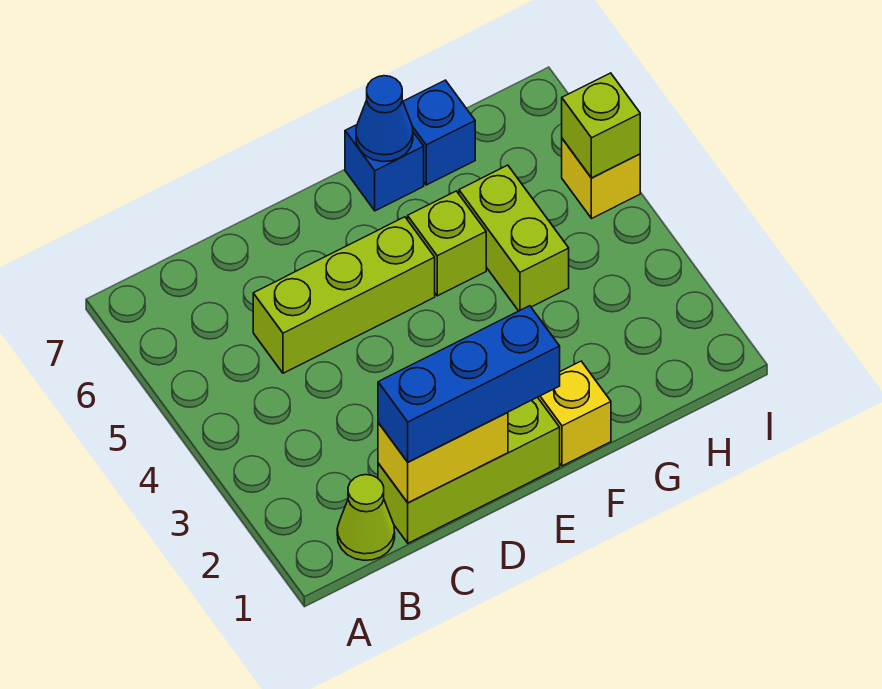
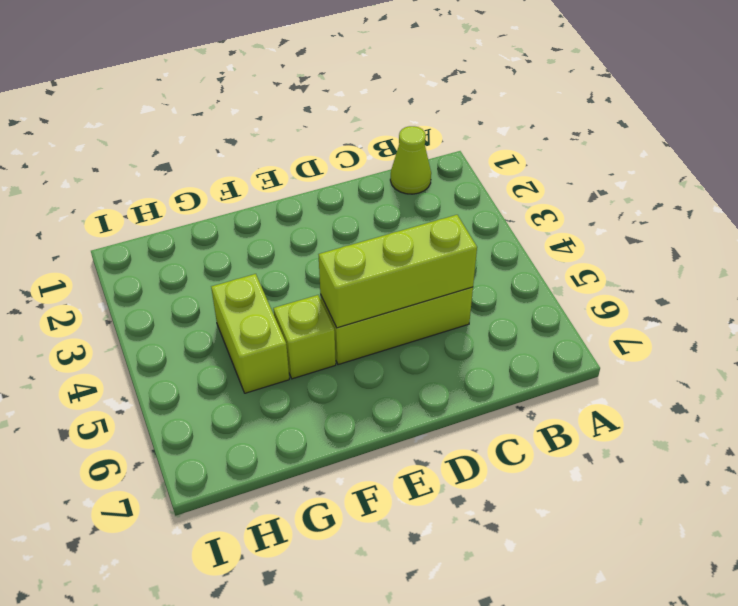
lime 1x3 brick [319,215,477,328] -> lime 1x3 brick moved to [378,397,560,543]
none -> yellow 1x1 brick [538,361,611,466]
none -> blue 1x1 brick [345,125,424,211]
none -> blue 1x1 brick [403,80,475,185]

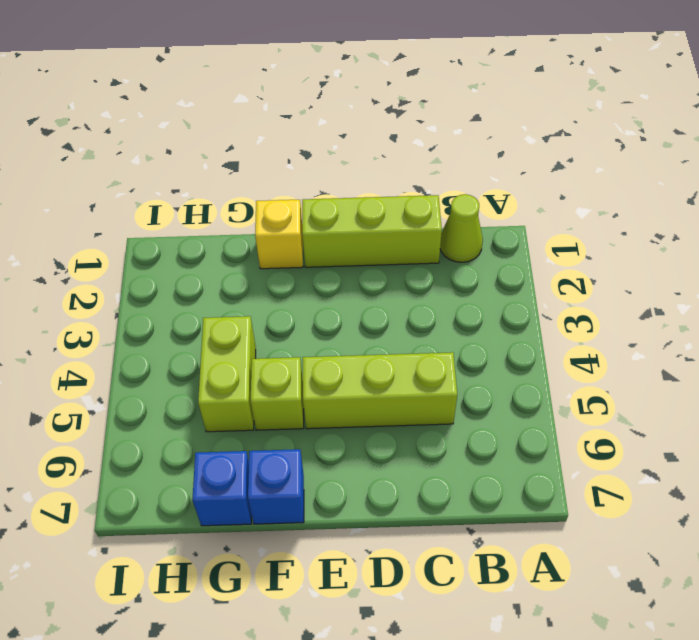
none -> yellow 1x1 brick [562,139,640,219]
none -> yellow 1x2 brick [378,413,508,503]
none -> blue 1x1 cone [356,76,413,162]

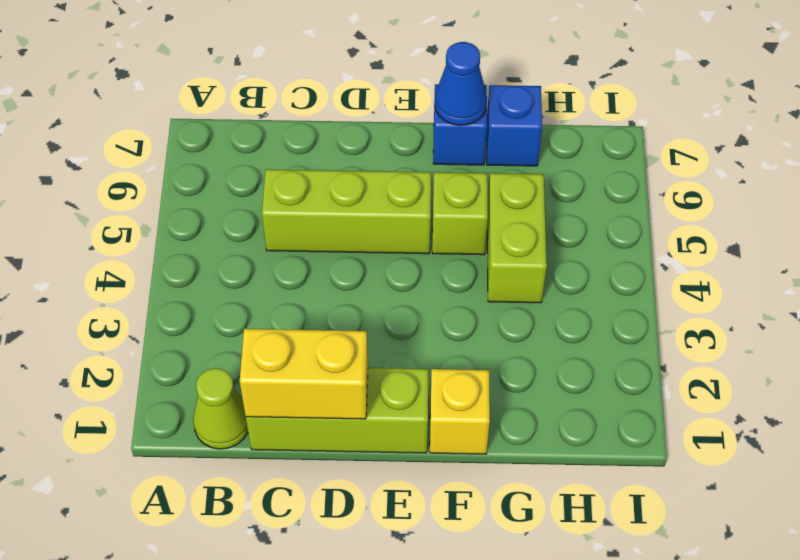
none -> yellow 1x1 brick [562,139,640,219]
none -> lime 1x1 brick [562,73,640,178]
none -> blue 1x3 brick [378,306,560,462]

